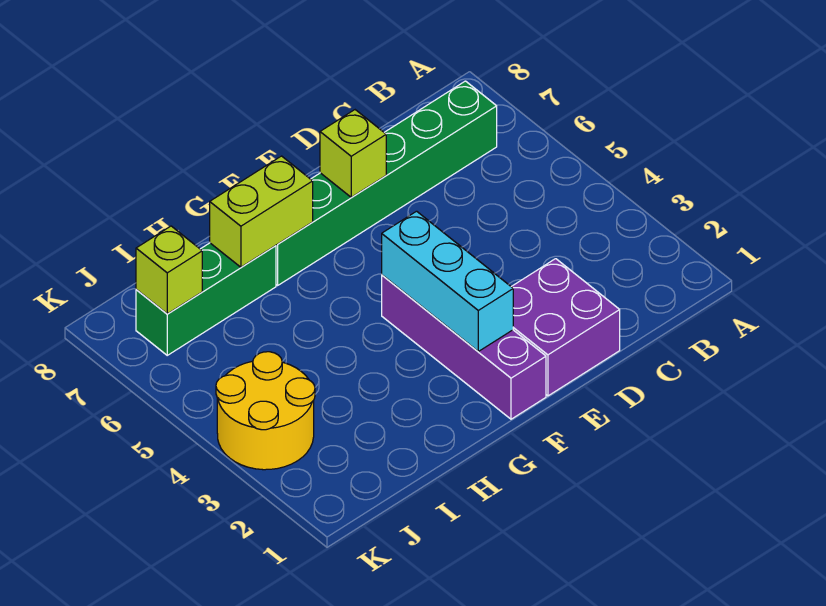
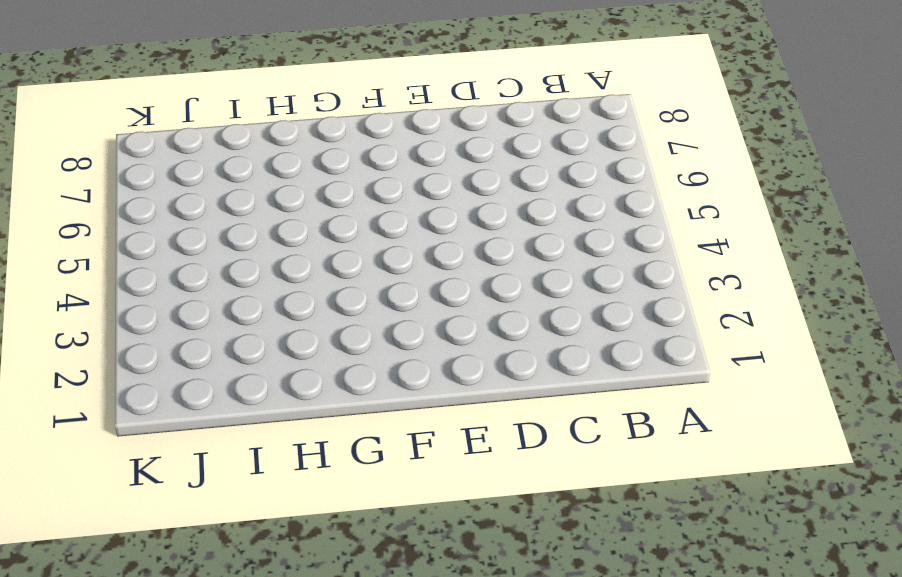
none -> green 1x6 brick [276,81,497,285]
none -> purple 2x2 brick [511,259,620,396]

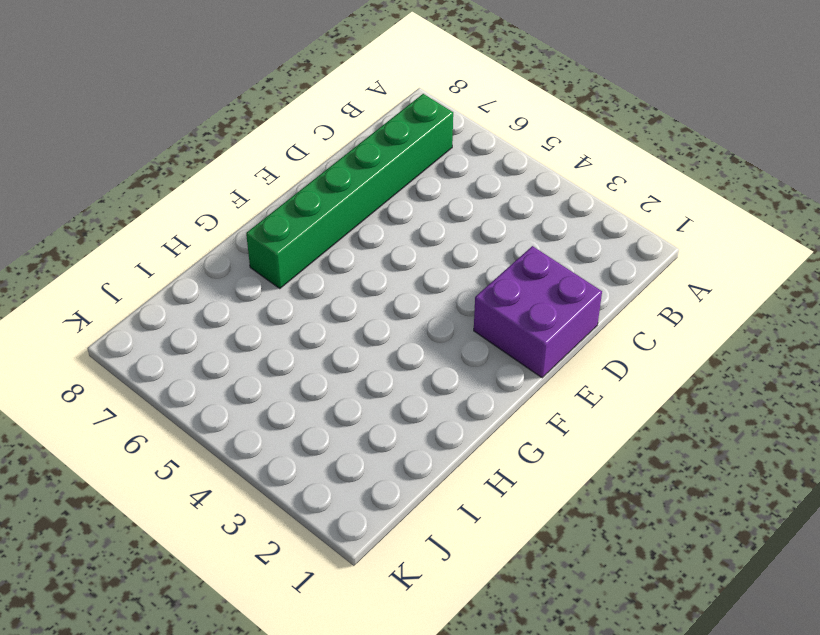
none -> purple 1x4 brick [382,275,546,419]
none -> green 1x3 brick [136,243,276,355]

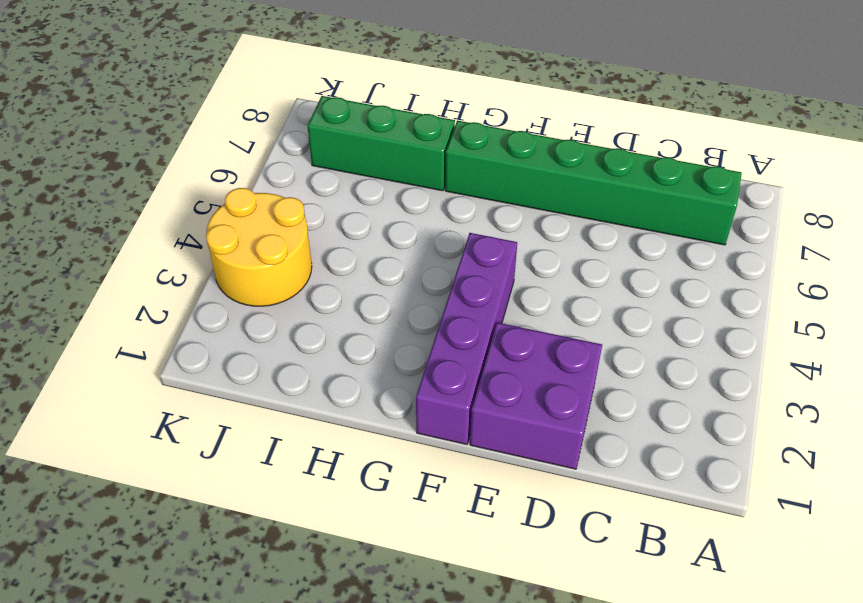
none -> lime 1x1 brick [320,110,386,197]
none -> cyan 1x3 brick [382,211,513,351]

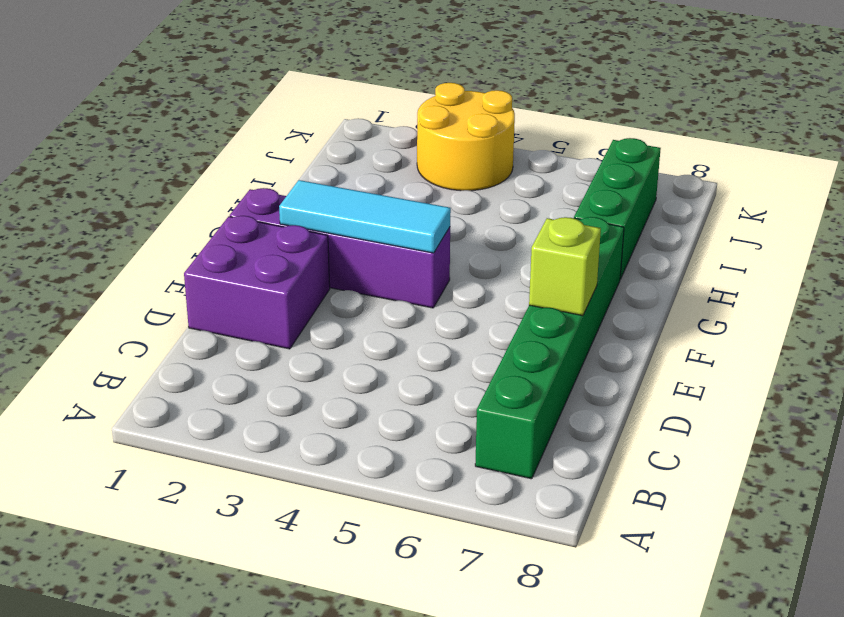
cyan 1x3 tile [279,180,451,253] -> cyan 1x3 brick [382,211,513,351]
none -> lime 1x2 brick [210,156,313,267]
none -> lime 1x1 brick [136,226,202,314]

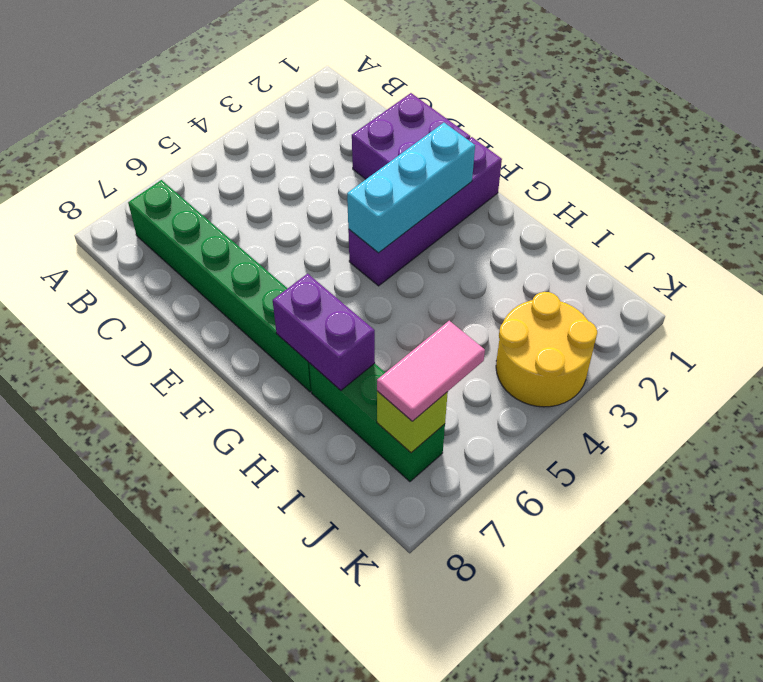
purple 1x2 brick [273,274,375,390] -> lime 1x2 brick [210,156,313,267]
pink 1x2 tile [377,321,485,421] -> none
none -> lime 1x1 brick [320,110,386,197]

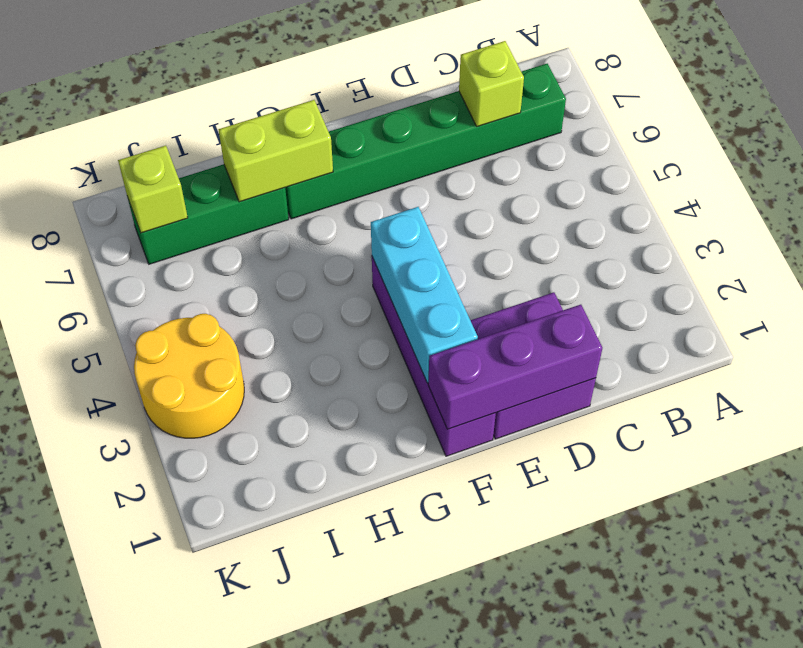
lime 1x1 brick [459,41,524,127] -> lime 1x1 brick moved to [320,110,386,197]
purple 1x3 brick [428,305,602,429] -> none

